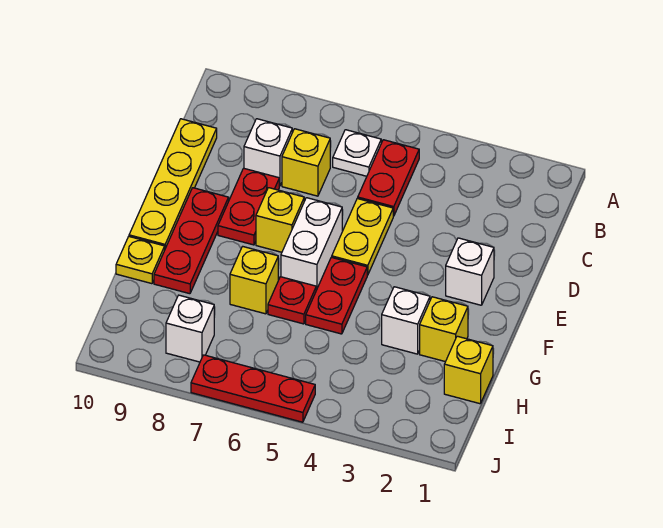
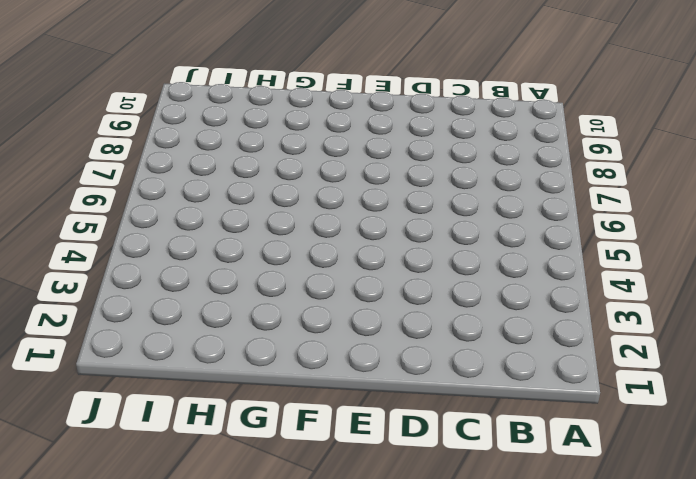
none -> red 1x2 plate [358,140,419,216]
none -> white 1x1 plate [333,130,381,176]
none -> yellow 1x1 brick [282,129,330,196]

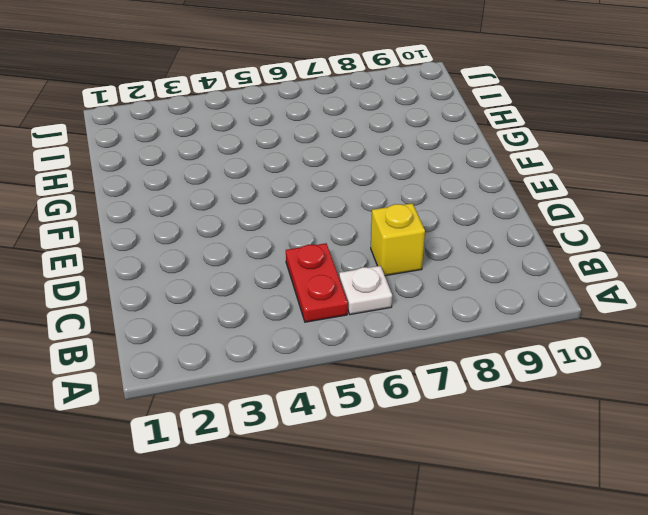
none -> white 1x1 brick [244,119,292,186]
none -> yellow 1x4 plate [129,119,217,248]
none -> yellow 1x2 plate [332,198,393,275]

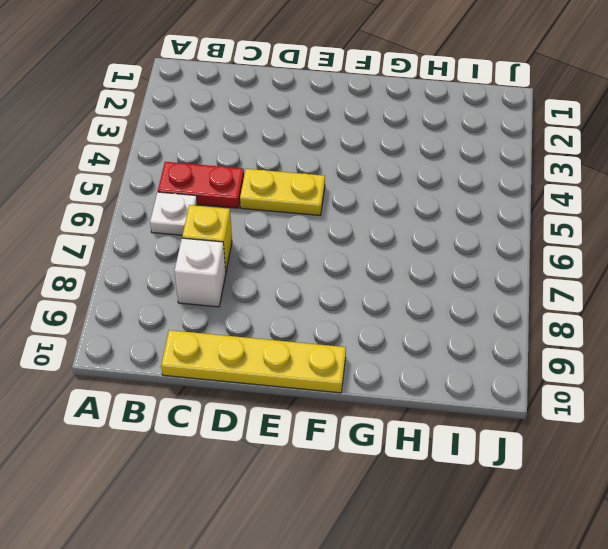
none -> red 1x2 plate [218,168,279,245]
none -> white 1x1 brick [446,238,494,305]
none -> white 1x2 brick [281,198,342,290]

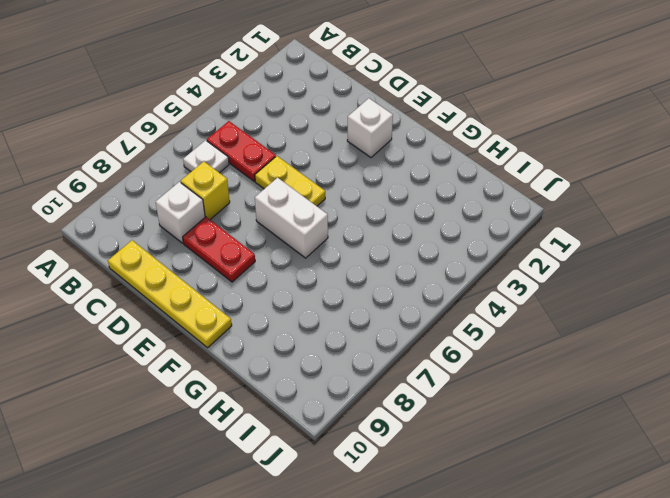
none -> yellow 1x1 brick [256,188,304,252]
none -> red 1x3 plate [154,188,229,294]
none -> red 1x2 plate [306,257,367,334]

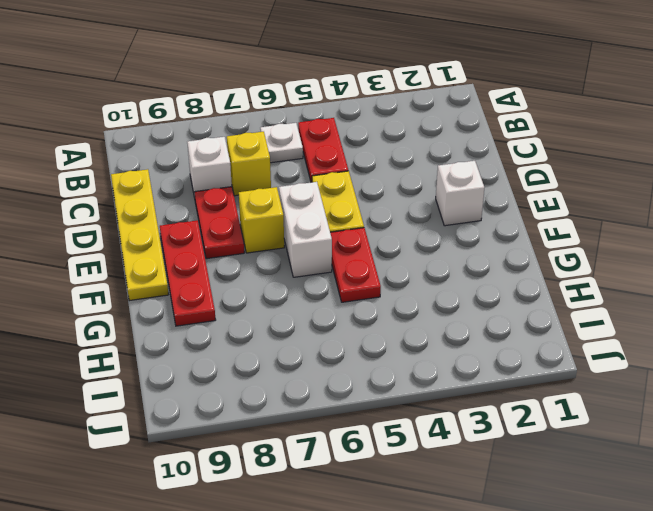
none -> yellow 1x1 brick [420,297,468,362]
none -> white 1x1 brick [382,287,430,354]
none -> red 1x1 plate [268,277,316,324]

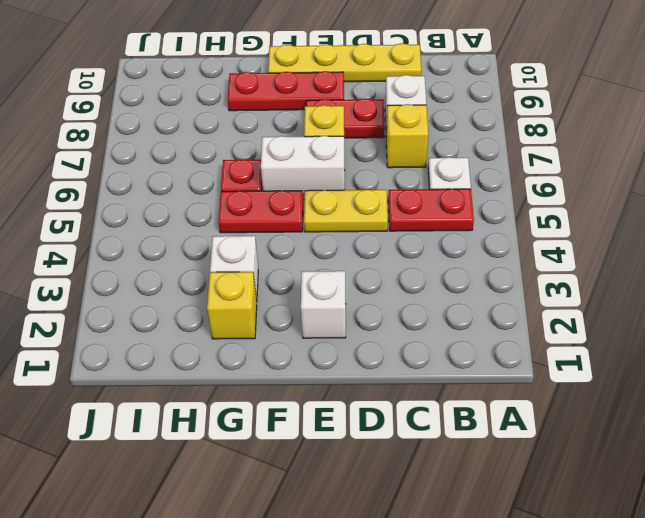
none -> yellow 1x1 brick [230,246,278,314]
none -> yellow 1x1 plate [116,237,165,284]
none -> yellow 1x1 brick [444,336,493,404]

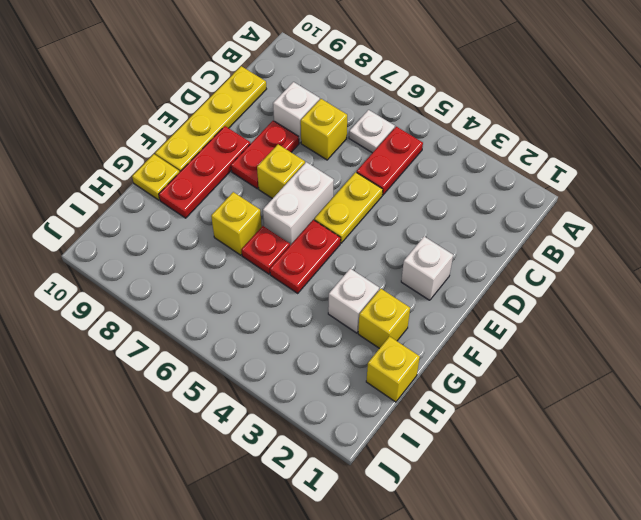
none -> white 1x1 brick [166,295,214,362]
none -> red 1x3 plate [191,355,315,422]

